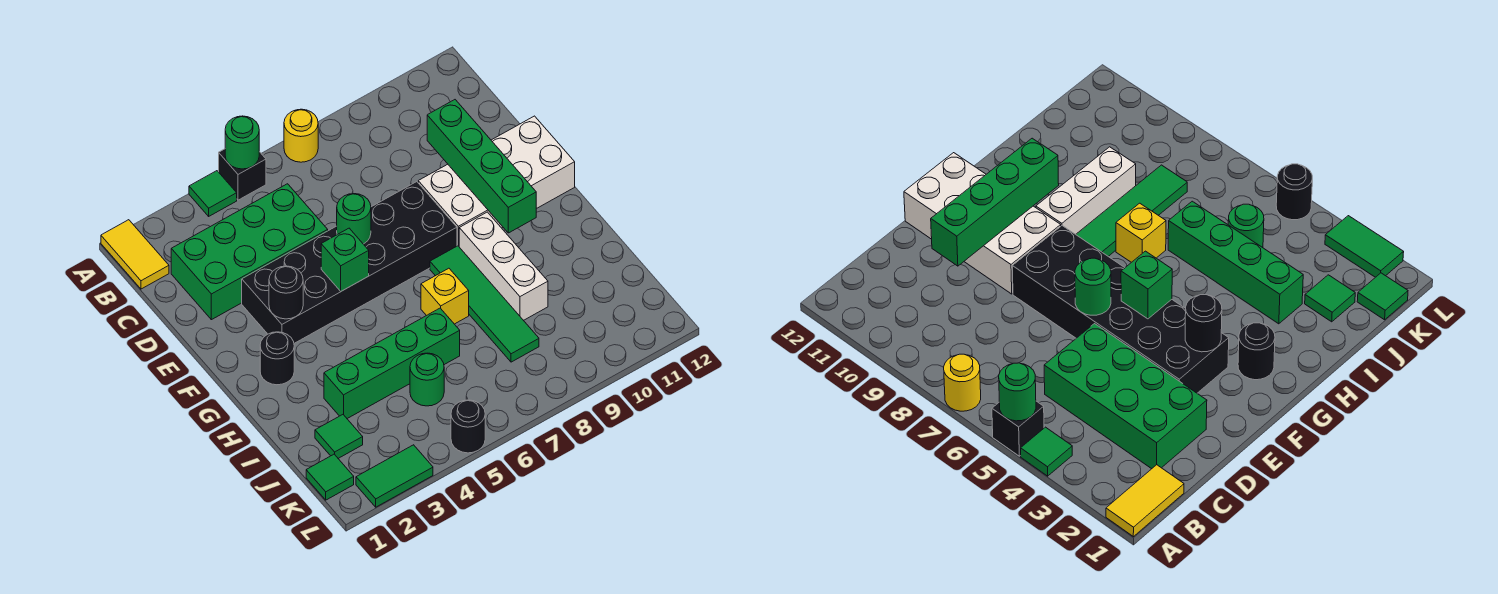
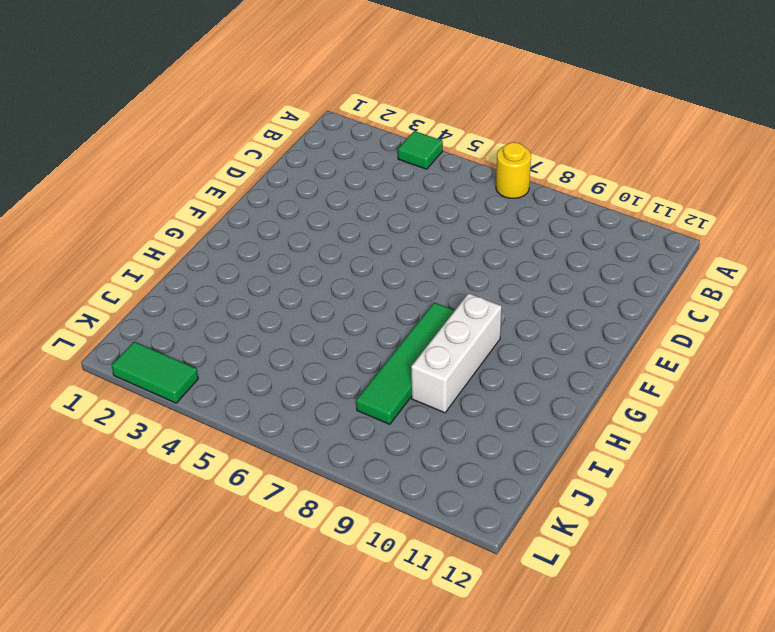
none -> yellow 1x2 tile [101,220,169,289]
none -> black 1x1 brick [219,149,266,200]
none -> green 2x4 brick [171,184,328,320]

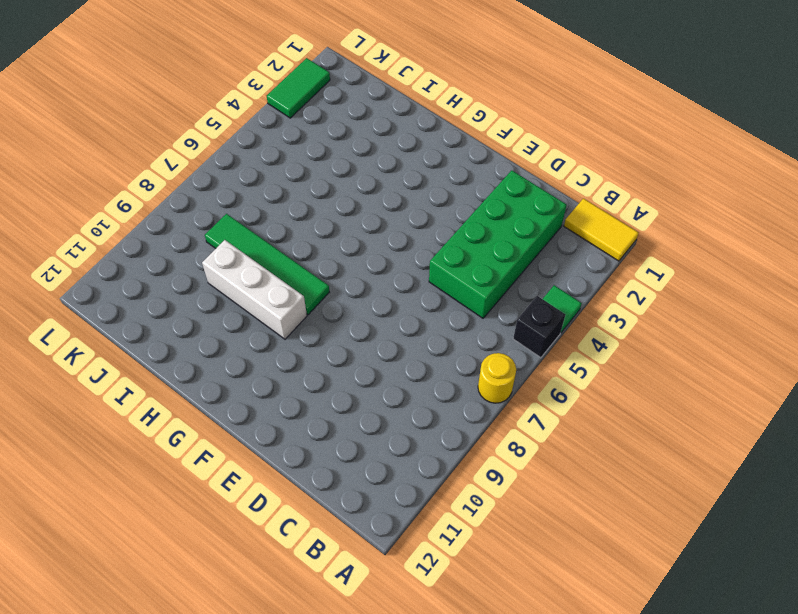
none -> black 2x6 brick [242,182,457,343]
none -> white 2x4 brick [418,116,575,246]
none -> black 1x1 round brick [260,332,294,385]

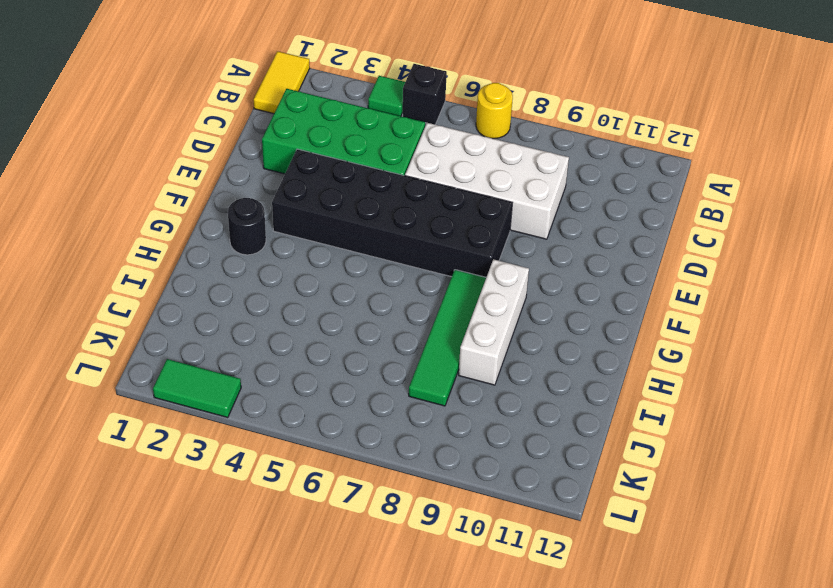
white 2x4 brick [405,123,569,239] -> white 2x4 brick moved to [418,116,575,246]
none -> yellow 1x1 brick [421,268,469,324]
none -> green 1x4 brick [324,308,460,419]
none -> green 1x1 tile [315,415,363,458]

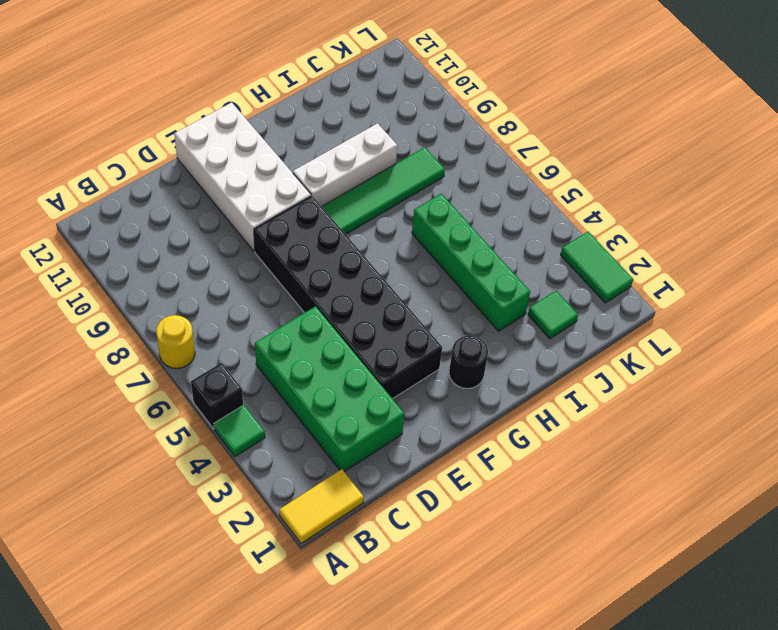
none -> yellow 1x1 brick [421,268,469,324]
none -> green 1x1 round brick [410,353,444,406]
none -> green 1x1 tile [306,454,354,500]

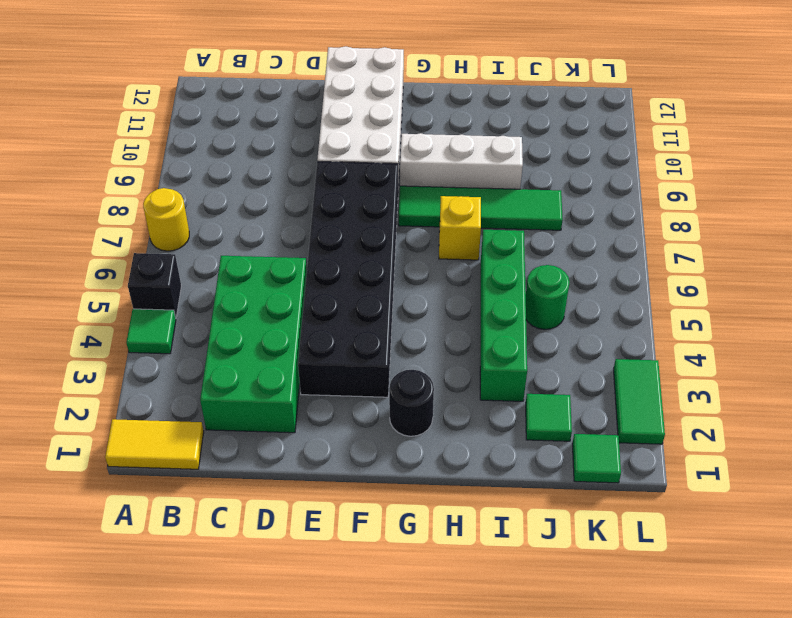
none -> black 1x1 round brick [451,400,485,453]
none -> green 1x1 round brick [225,116,259,169]
none -> green 1x4 brick [427,100,536,233]

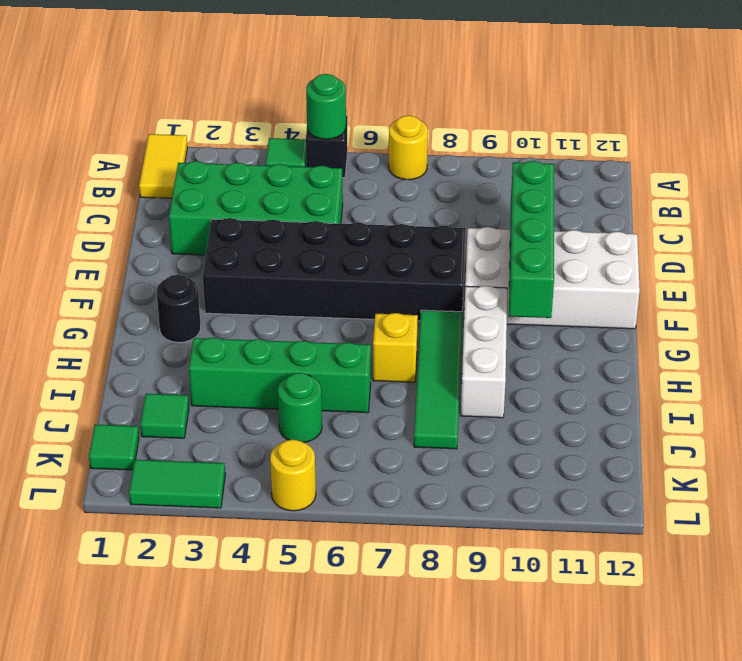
yellow 1x1 round brick [270,439,316,511] -> black 1x1 round brick [451,400,485,453]
none -> green 1x1 round brick [337,194,371,244]
none -> black 1x1 round brick [269,266,303,319]
none -> green 1x1 brick [321,228,369,291]

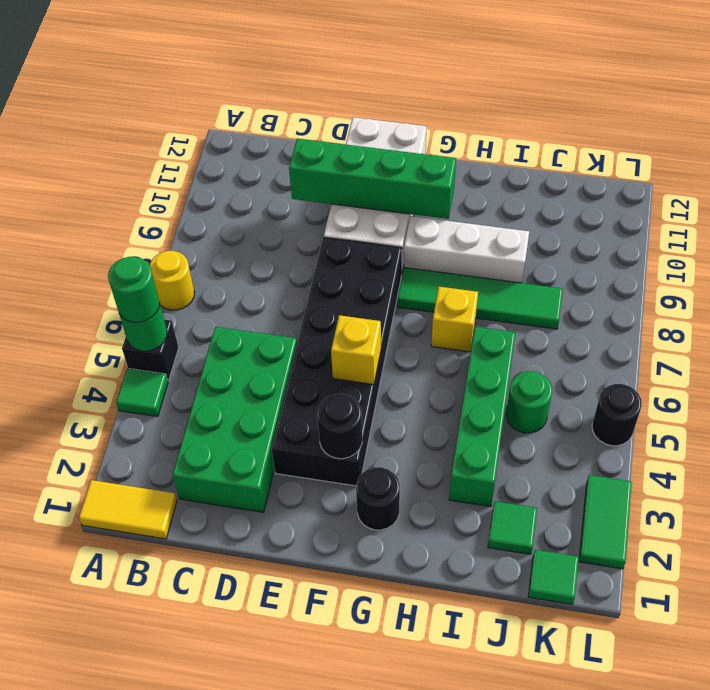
green 1x1 round brick [108,257,160,322] -> green 1x1 round brick moved to [337,194,371,244]
yellow 1x1 brick [331,315,381,384] -> green 1x1 brick [321,228,369,291]

